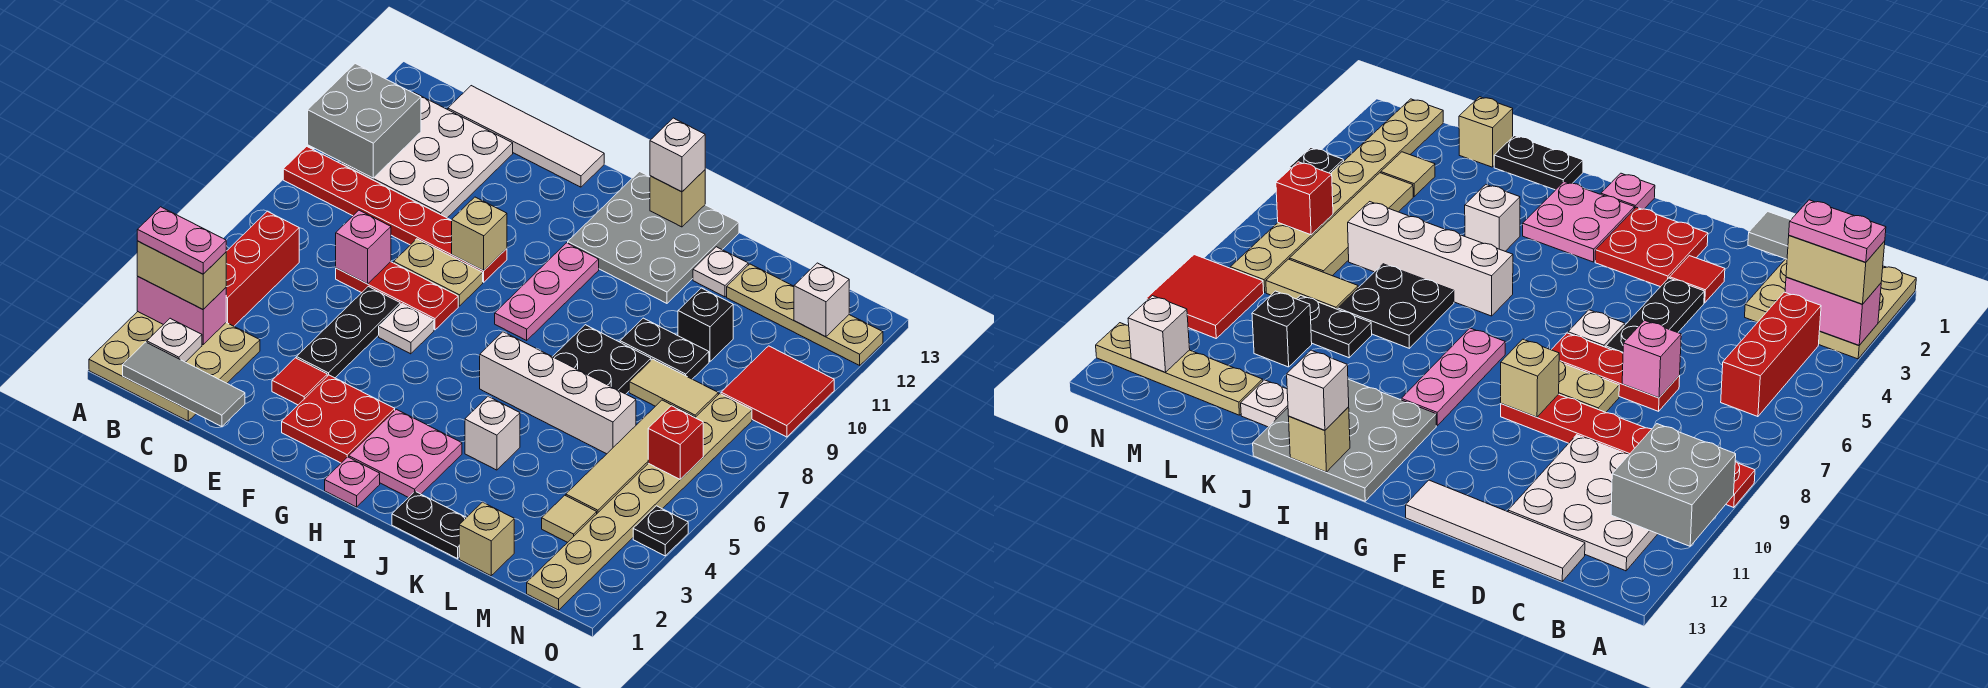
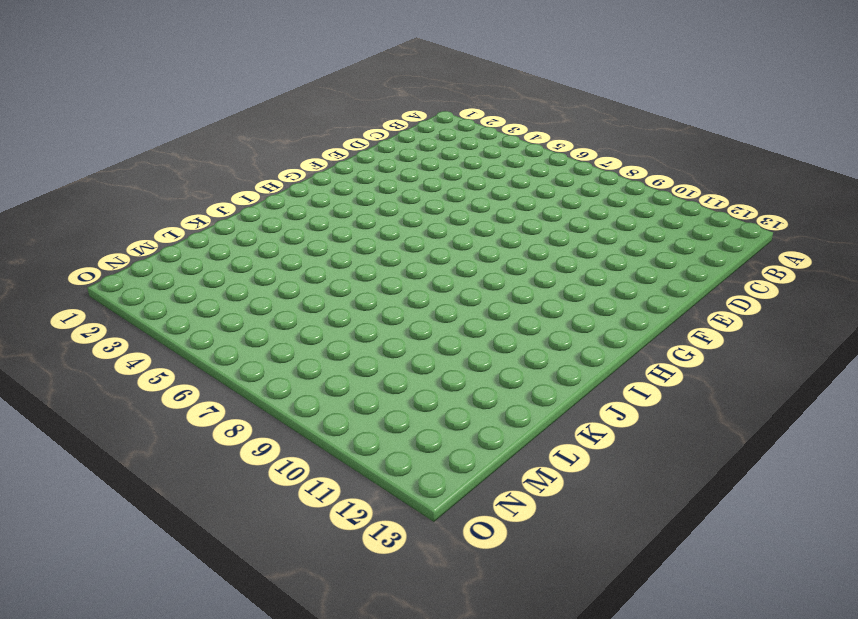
none -> tan 3x3 plate [89,312,260,421]
none -> red 1x6 plate [283,146,507,282]
none -> red 1x3 brick [226,211,299,326]
none -> white 3x3 plate [341,92,513,218]

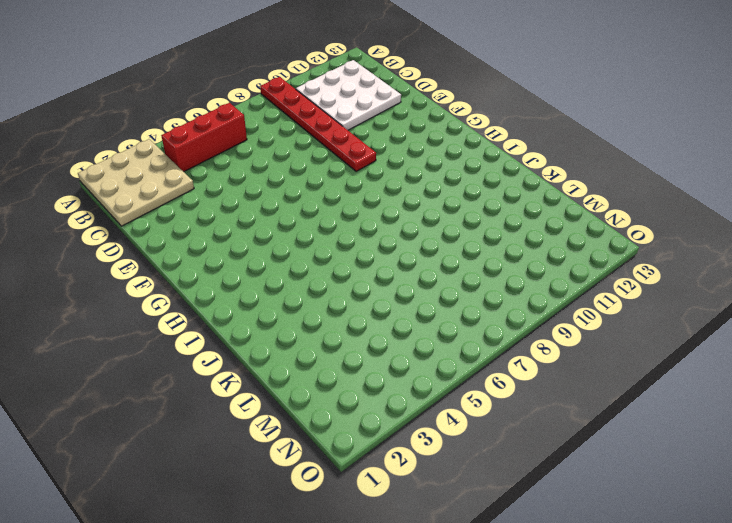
none -> white 1x4 tile [448,86,604,187]
none -> red 1x3 plate [336,262,458,330]
none -> red 1x1 tile [272,358,327,405]
none -> black 1x3 plate [296,286,400,378]

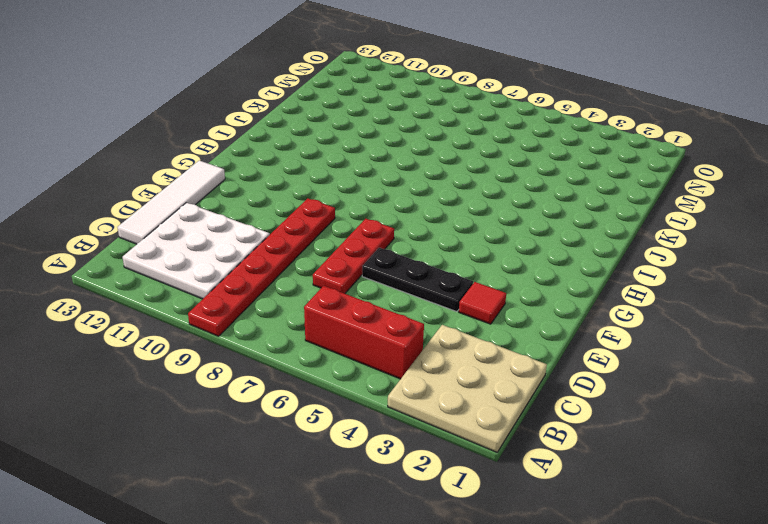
none -> tan 1x2 plate [394,239,483,306]
none -> red 2x2 plate [282,375,395,463]
none -> white 1x1 plate [379,304,434,354]
none -> pink 1x1 plate [325,457,380,507]

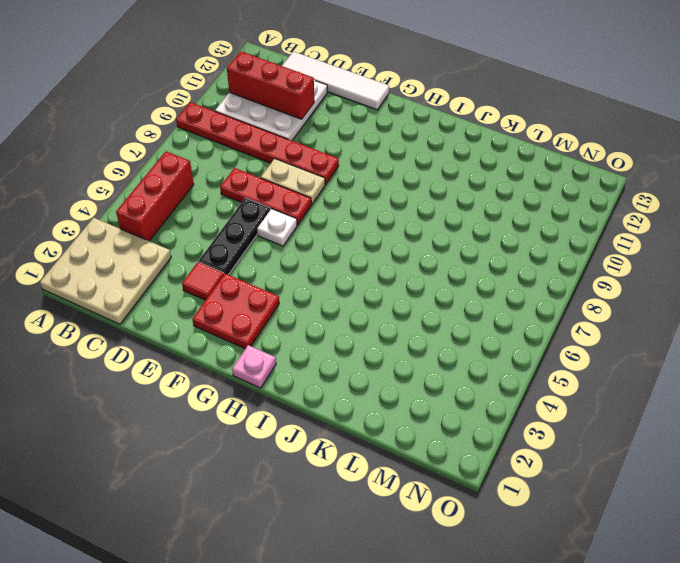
red 1x3 brick [227,51,314,119] -> grey 2x2 brick [308,64,421,178]
none -> pink 2x2 plate [349,409,462,498]
none -> pink 1x3 plate [495,243,599,340]
none -> grey 3x3 plate [568,172,739,303]
none -> white 1x4 brick [480,332,636,454]

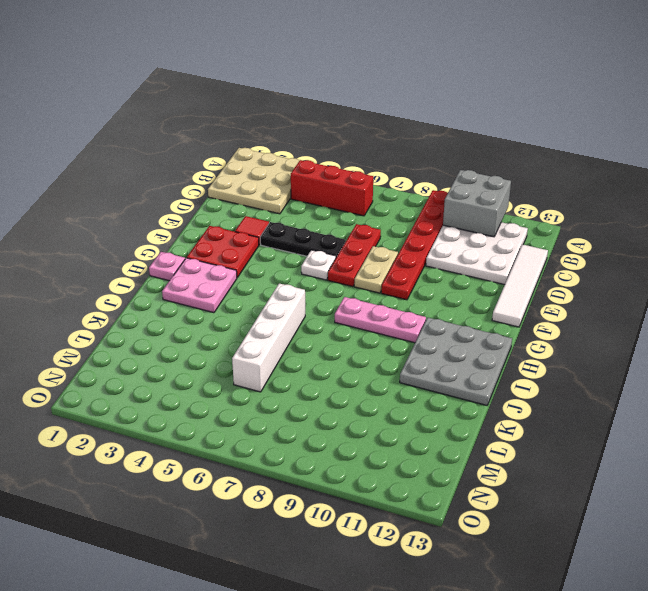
none -> black 1x2 plate [392,491,467,559]
none -> white 1x1 brick [465,396,520,470]
none -> black 2x2 plate [553,325,651,394]
none -> black 1x2 plate [620,318,709,379]

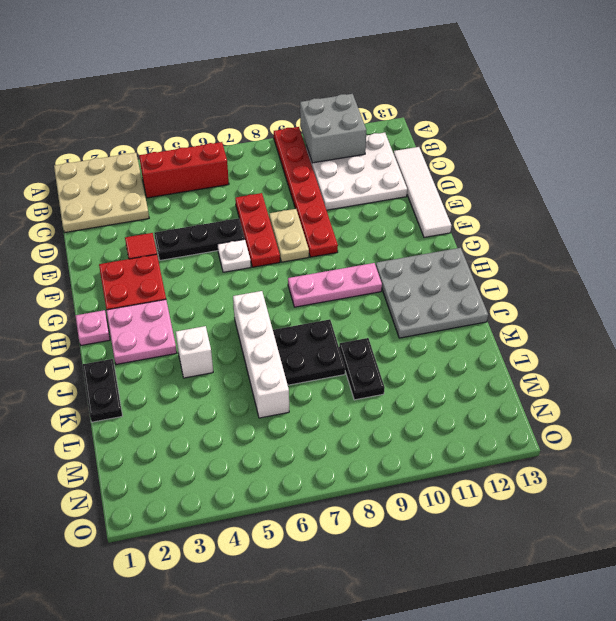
none -> white 1x1 plate [693,247,748,297]
none -> tan 1x1 brick [459,502,514,576]
none -> tan 1x2 tile [629,359,718,418]
none -> black 1x1 brick [678,288,733,362]

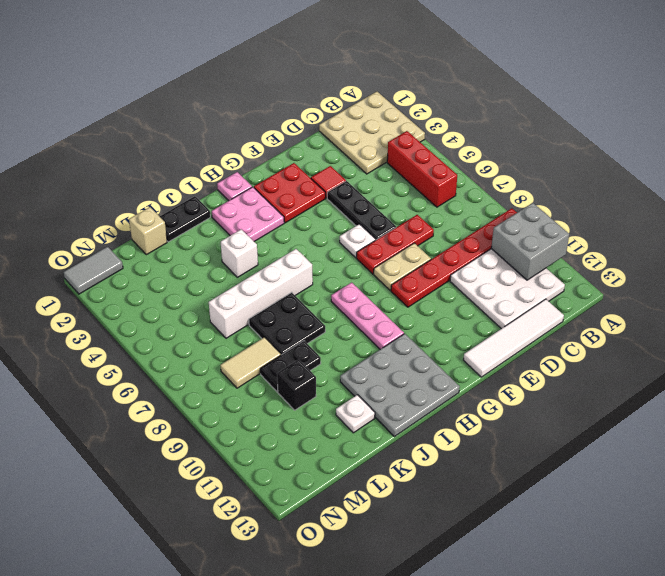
grey 1x2 tile [64,247,123,294] -> tan 1x8 plate [527,394,752,610]
none -> tan 1x4 plate [727,264,883,365]
none -> tan 1x1 tile [542,495,597,542]
none -> tan 1x4 tile [566,400,694,513]
none -> red 2x2 tile [721,346,834,437]

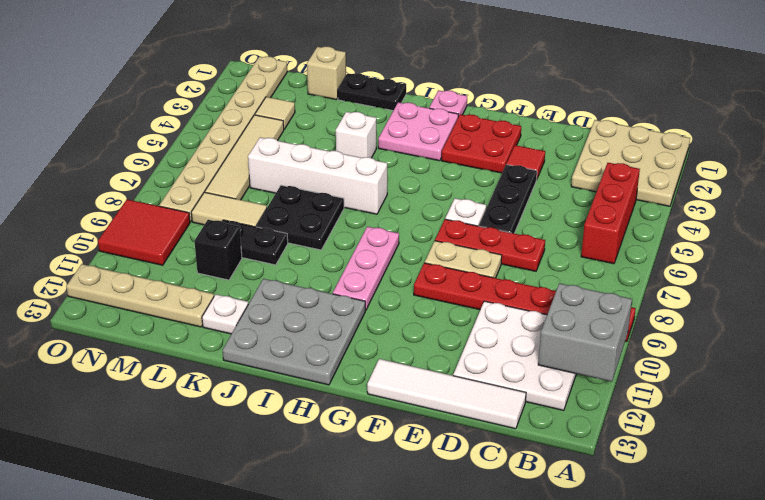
none -> black 1x1 plate [633,506,688,556]
none -> pink 1x2 brick [137,277,226,344]
none -> grey 1x3 tile [123,342,245,427]
none -> white 1x1 plate [147,318,202,362]

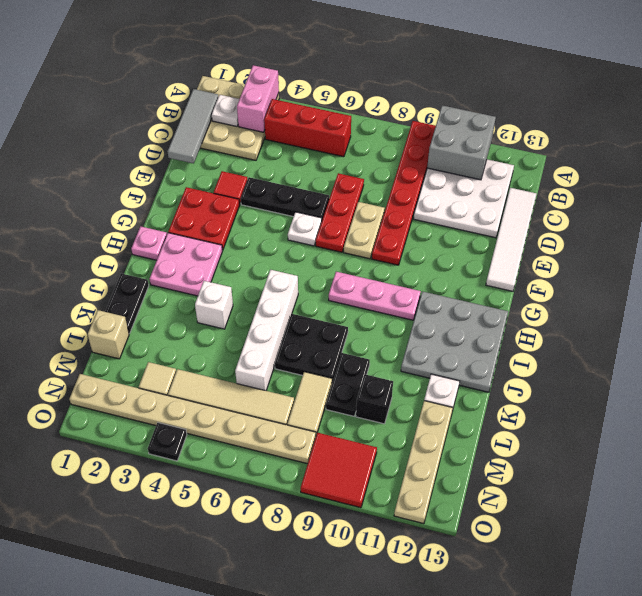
none -> pink 1x1 brick [336,210,391,284]
none -> tan 1x1 brick [452,197,507,270]
none -> tan 1x1 brick [650,170,705,227]
none -> red 1x1 brick [648,406,703,479]

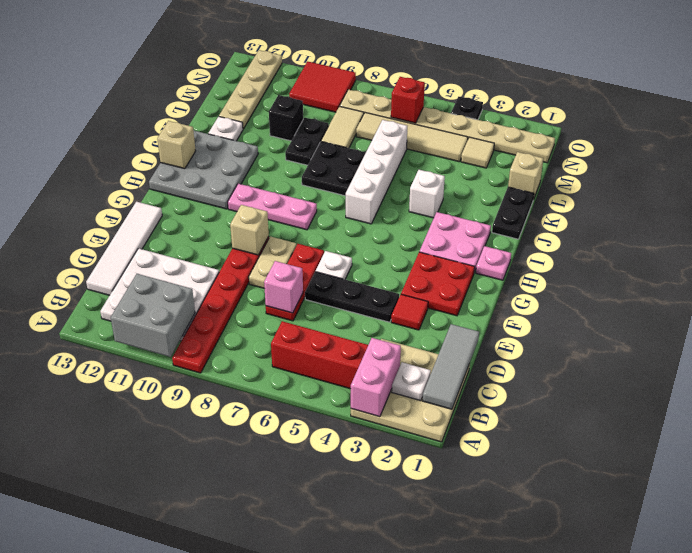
none -> white 1x1 brick [794,263,849,337]
none -> tan 1x2 brick [137,241,226,309]
none -> white 1x1 brick [650,118,705,192]
none -> pink 1x2 plate [137,207,226,274]

